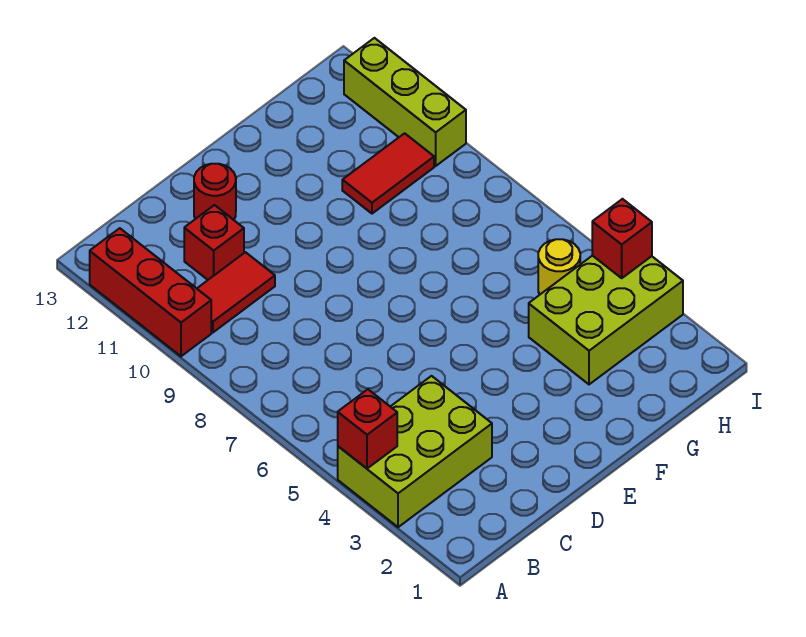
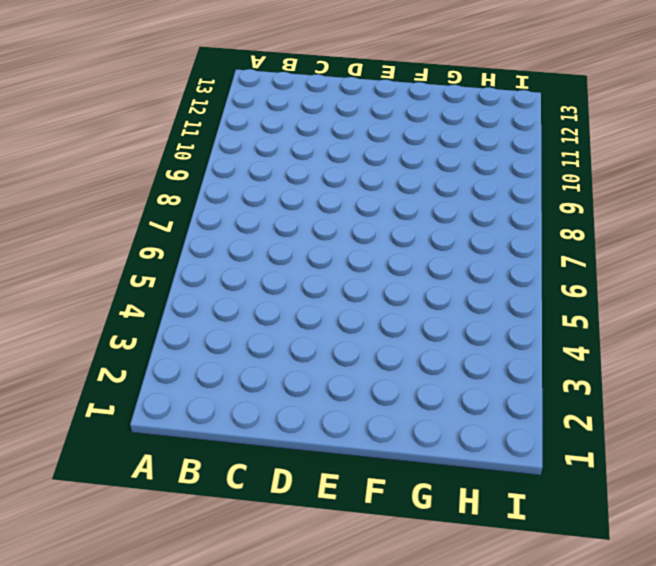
none -> lime 2x3 brick [338,376,492,527]
none -> red 1x3 brick [90,228,211,356]

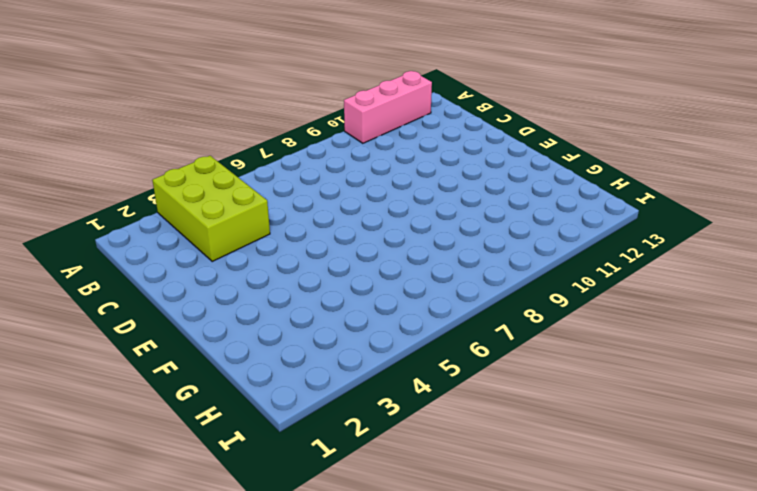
pink 1x3 brick [344,71,432,143] -> red 1x3 brick [90,228,211,356]
none -> red 1x2 tile [197,252,275,333]
none -> red 1x1 brick [184,205,244,280]

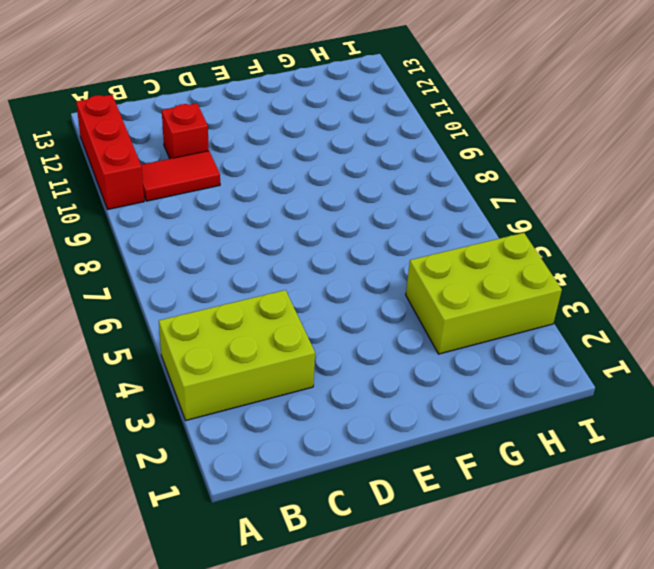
none -> red 1x1 round brick [194,164,236,220]
none -> red 1x2 tile [342,133,434,214]

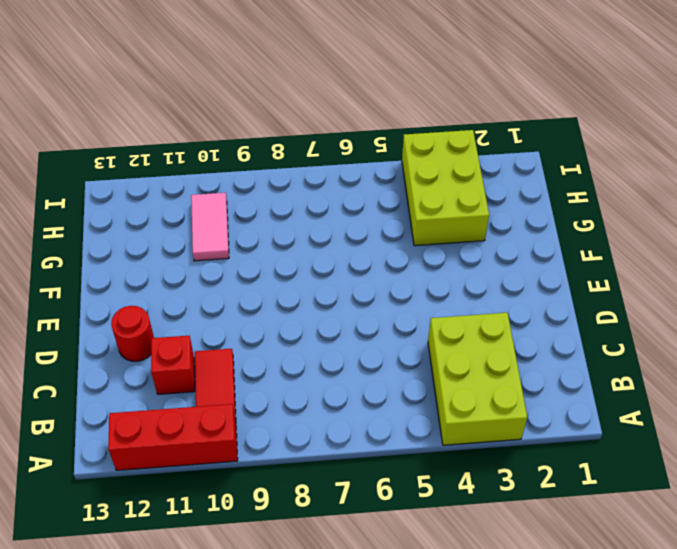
pink 1x2 tile [191,193,229,261] -> red 1x2 tile [342,133,434,214]
none -> yellow 1x1 round brick [538,239,580,294]
none -> lime 1x3 brick [344,38,466,166]

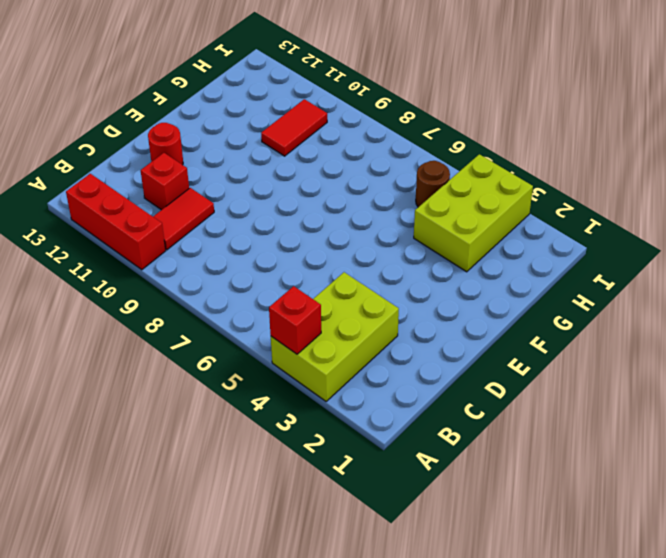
brown 1x1 round brick [416,161,450,207] -> yellow 1x1 round brick [538,239,580,294]
none -> lime 1x3 brick [344,38,466,166]
none -> red 1x1 brick [592,199,652,278]

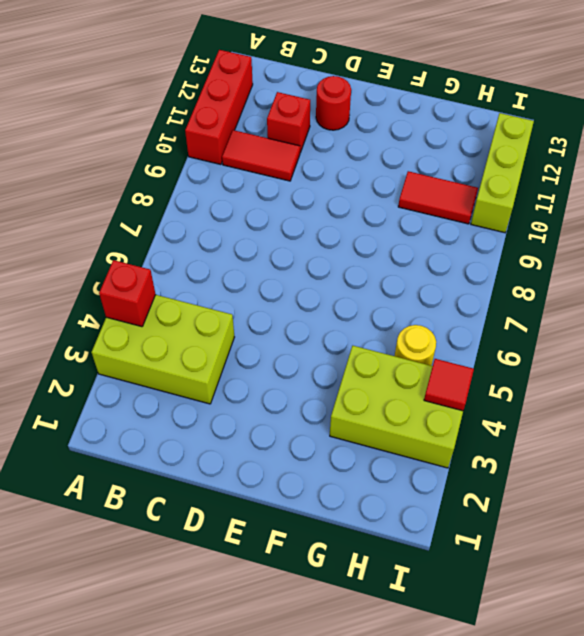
red 1x1 tile [424,359,474,411] -> red 1x1 brick [592,199,652,278]

